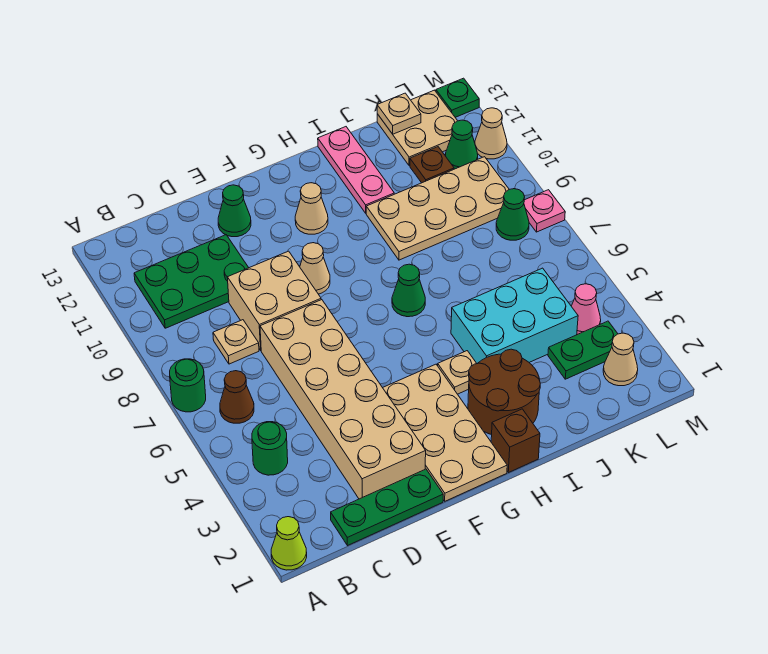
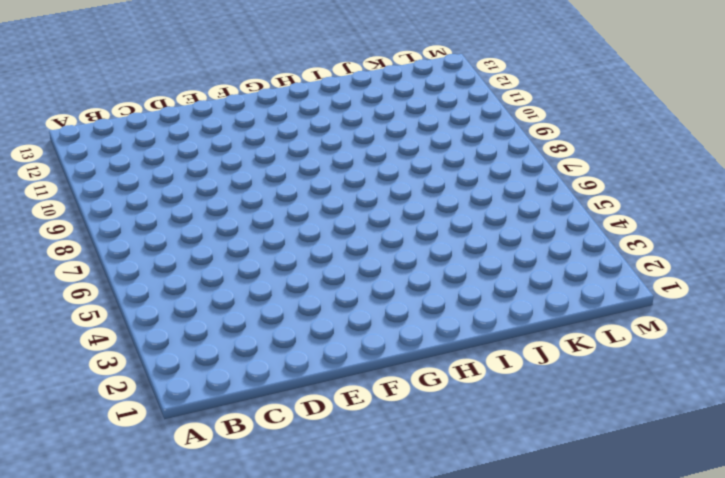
none -> lime 1x1 cone [271,517,307,570]
none -> green 1x1 round brick [170,359,206,412]
none -> green 1x1 round brick [252,422,288,475]
none -> brown 1x1 cone [220,371,254,423]

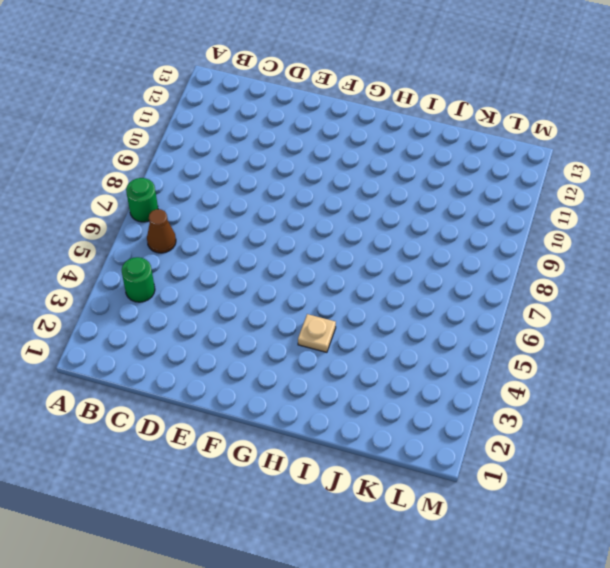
none -> lime 1x1 cone [271,517,307,570]
none -> green 2x3 plate [134,235,249,328]
none -> green 1x3 plate [331,469,443,546]
none -> tan 1x1 plate [213,320,259,364]

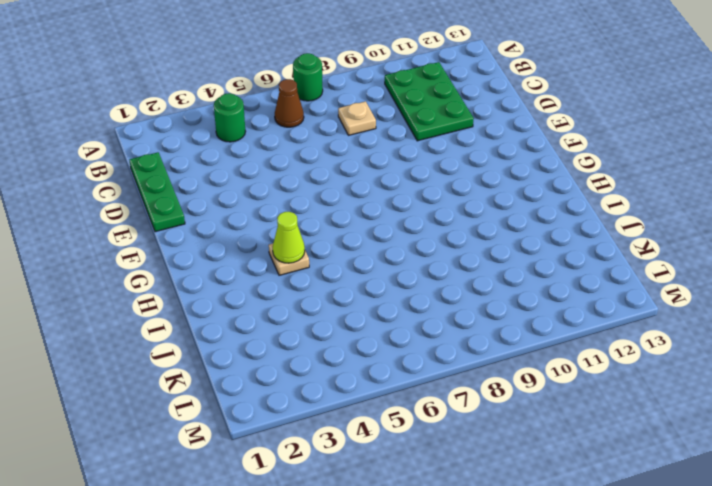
lime 1x1 cone [273,212,305,263] -> lime 1x1 cone moved to [271,517,307,570]
none -> tan 2x6 brick [260,300,426,499]
none -> tan 2x2 brick [227,251,321,350]
none -> green 1x1 cone [218,185,251,237]
none -> tan 2x4 plate [383,364,507,501]

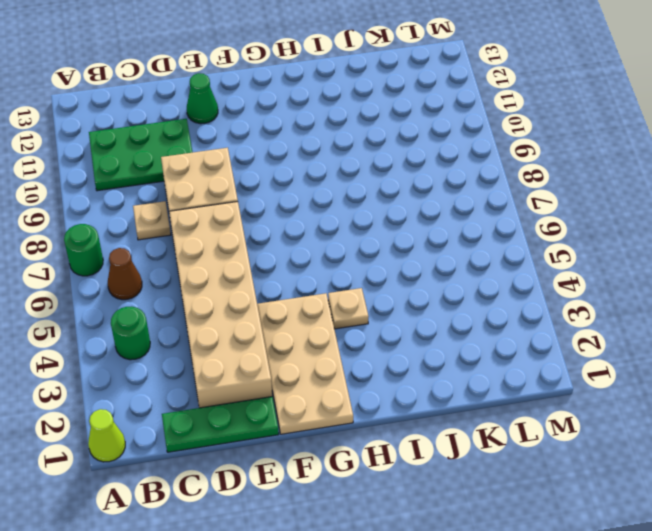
none -> tan 1x1 cone [300,243,330,294]
none -> tan 1x1 cone [295,183,328,234]
none -> brown 1x1 brick [491,409,540,473]
none -> brown 2x2 round brick [468,349,540,435]

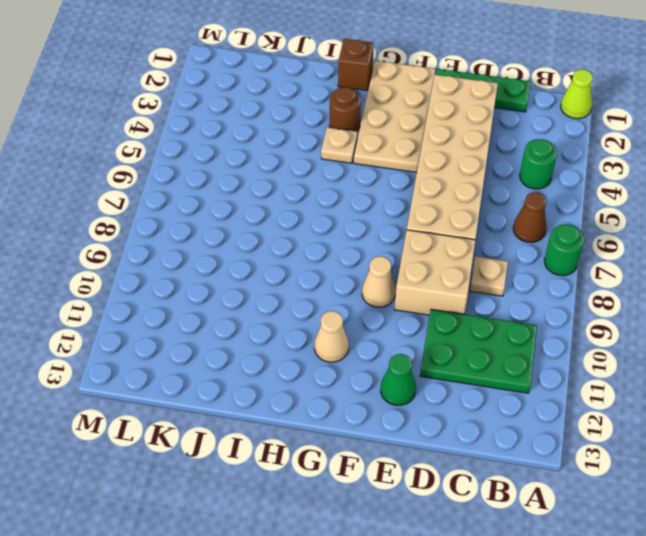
brown 1x1 round brick [330,87,361,131] -> brown 2x2 round brick [468,349,540,435]
none -> green 1x1 cone [392,264,425,317]
none -> cyan 2x3 brick [451,268,578,363]
none -> tan 2x4 plate [366,157,509,260]
none -> pink 1x3 plate [318,127,394,213]

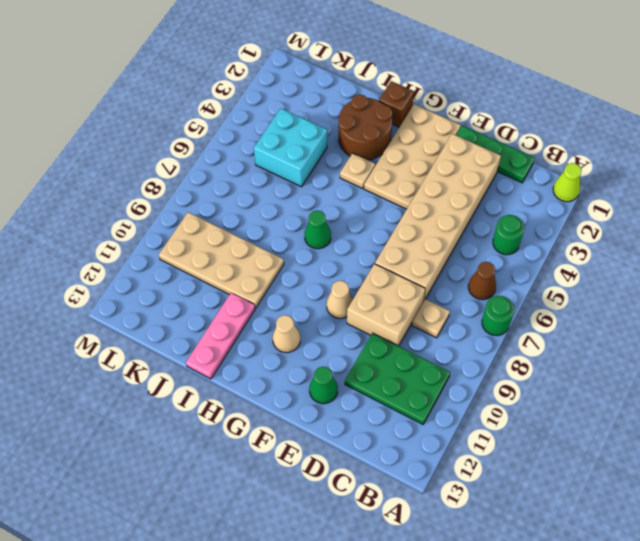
cyan 2x2 brick [254,108,327,187] -> cyan 2x3 brick [451,268,578,363]
none -> green 1x2 plate [548,321,618,379]
none -> brown 1x1 plate [410,147,454,183]
none -> tan 2x2 plate [377,90,457,166]
none -> tan 1x1 cone [603,333,638,386]

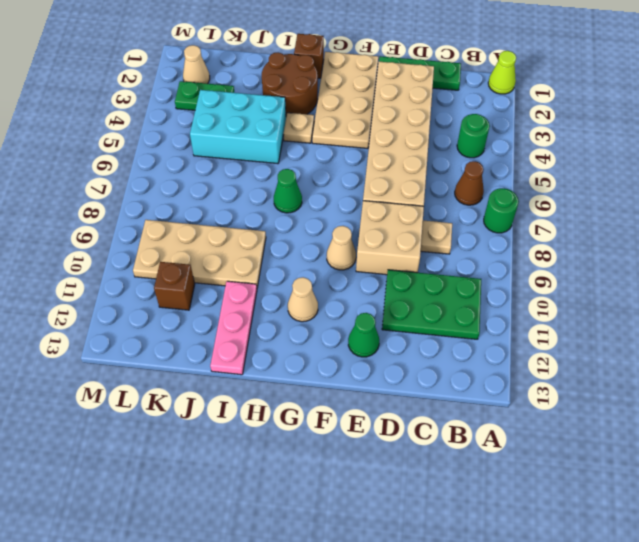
brown 1x1 brick [154,262,195,310] -> brown 1x1 plate [410,147,454,183]
none -> tan 2x2 plate [377,90,457,166]
none -> pink 1x1 cone [571,284,601,335]
none -> green 1x1 cone [496,189,529,240]
none -> green 1x1 cone [445,120,478,169]

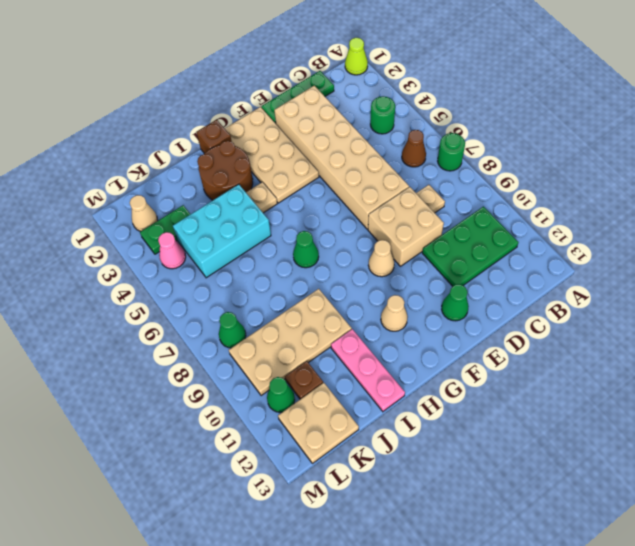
none -> pink 1x1 plate [524,190,565,232]
none -> tan 1x1 cone [475,108,507,159]
none -> green 1x1 plate [436,78,479,117]
none -> tan 1x1 plate [377,93,421,134]

